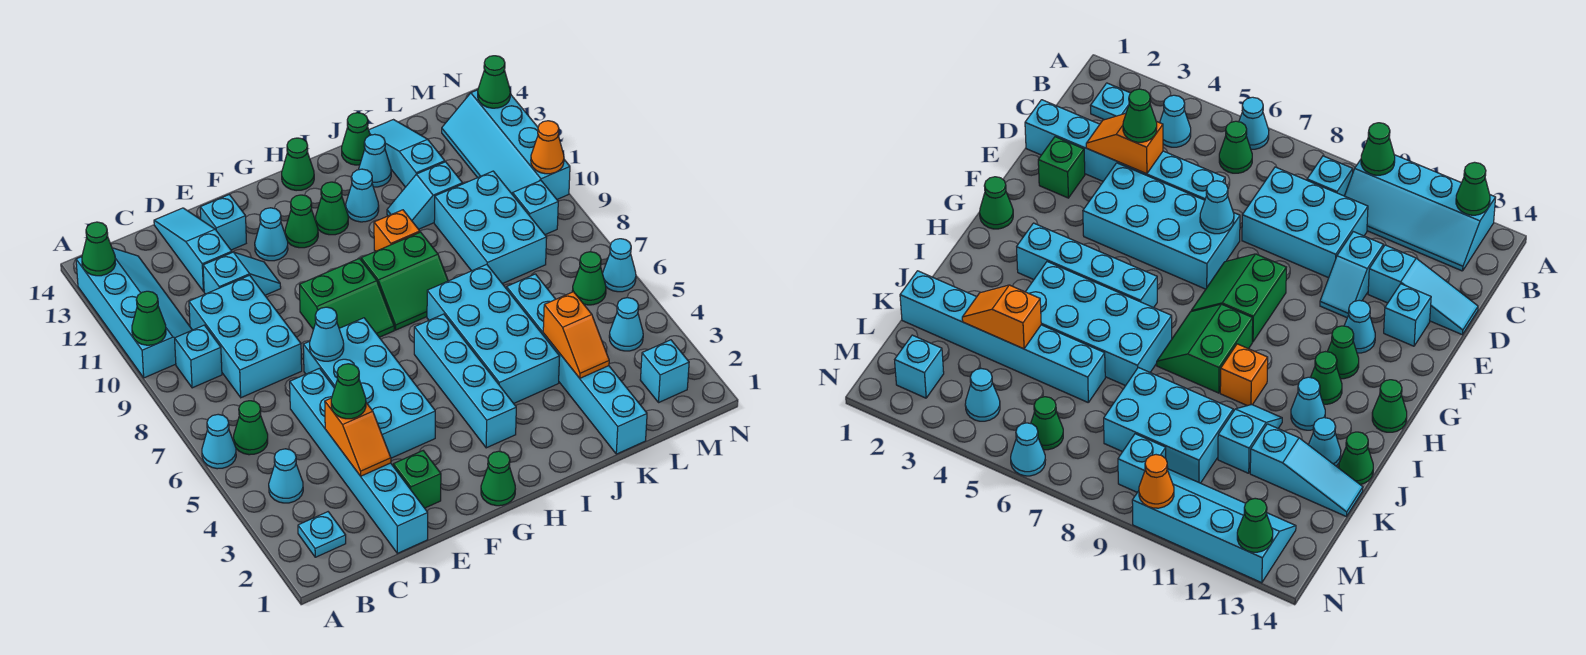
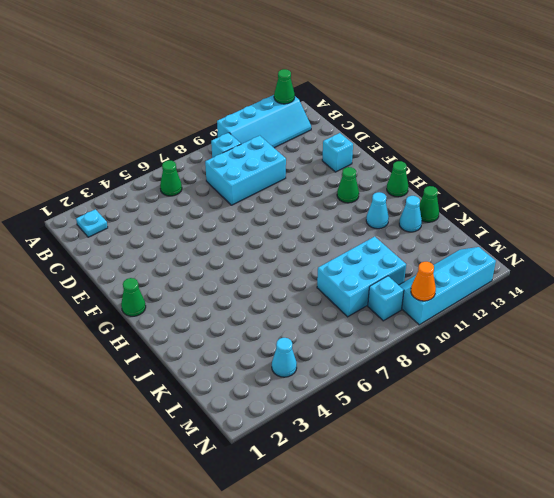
none -> cyan 1x1 cone [202,414,236,469]
none -> cyan 1x1 cone [269,449,303,503]
none -> cyan 1x6 brick [290,368,428,553]
none -> cyan 1x2 slope [203,252,281,295]

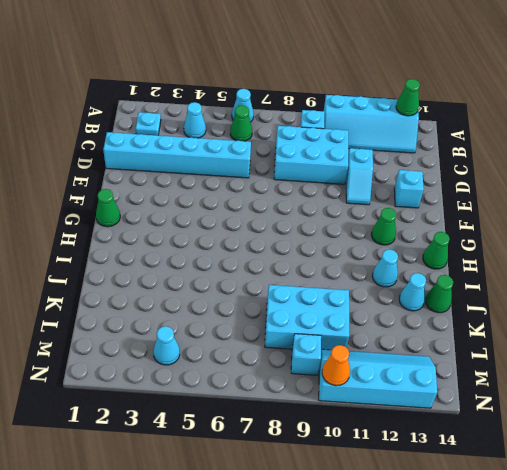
none -> cyan 1x3 slope [154,208,232,292]
none -> green 1x1 brick [393,451,441,508]
none -> cyan 2x4 brick [303,318,435,458]
none -> green 2x2 slope [300,259,394,337]

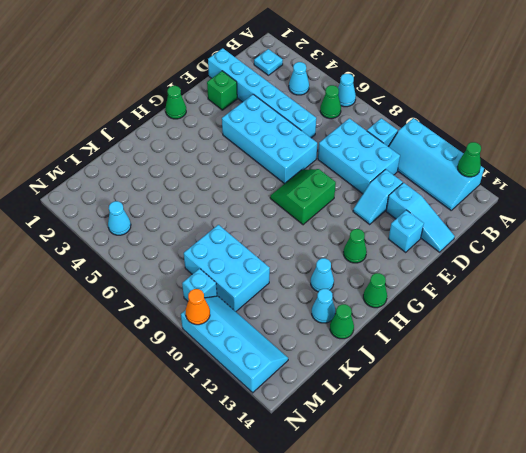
none -> cyan 1x1 cone [255,208,288,261]
none -> cyan 1x4 brick [414,314,516,448]
none -> green 2x2 slope [361,232,448,330]
none -> green 1x1 cone [316,182,348,235]

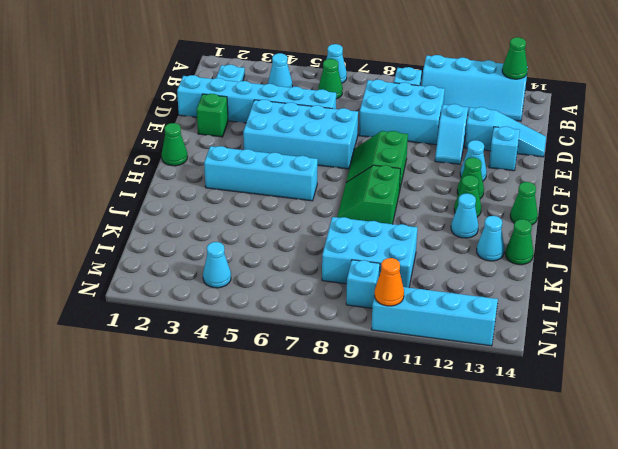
none -> cyan 2x4 brick [427,264,560,403]
none -> orange 1x1 brick [374,210,420,251]
none -> cyan 1x2 slope [387,162,462,229]
none -> cyan 1x6 brick [506,274,647,454]

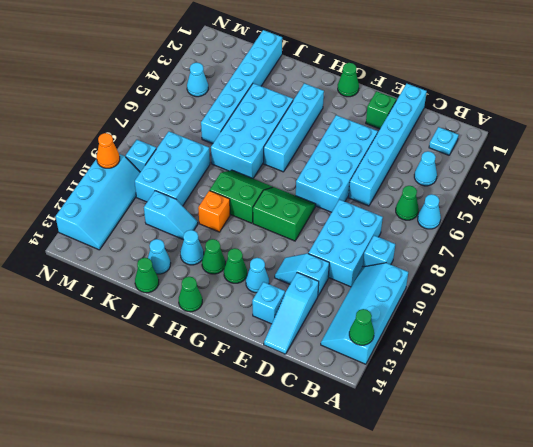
none -> cyan 1x3 slope [369,120,445,187]
none -> cyan 1x1 brick [640,340,689,402]
none -> green 1x1 cone [572,252,606,305]
none -> cyan 1x1 cone [603,239,636,292]

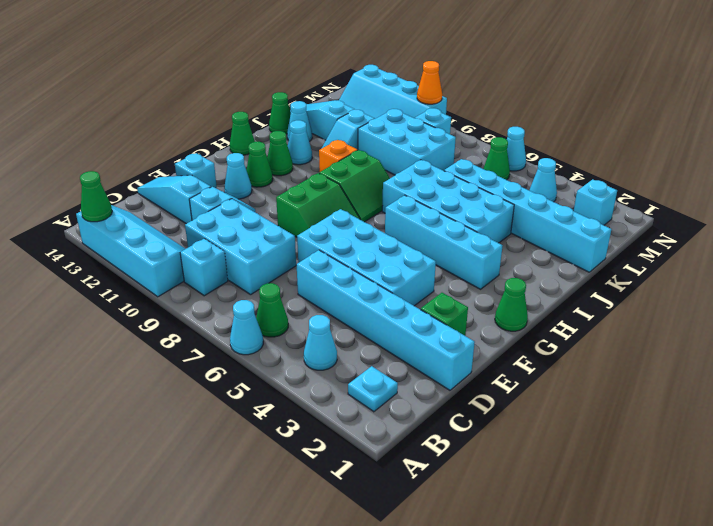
none -> green 1x1 cone [132,291,166,345]
none -> orange 1x2 slope [325,398,391,476]
none -> cyan 1x1 cone [310,307,344,361]
none -> orange 1x2 slope [543,292,609,378]

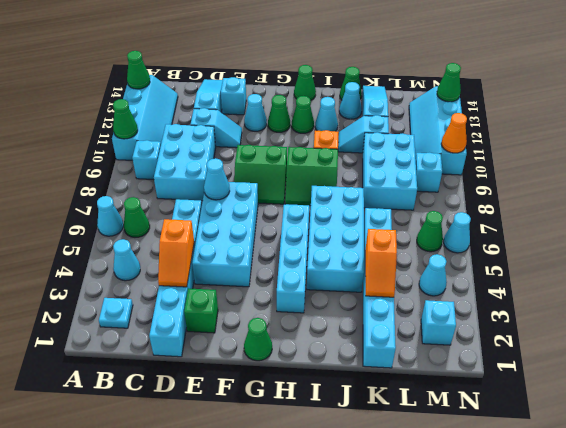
none -> green 1x1 cone [331,364,366,419]

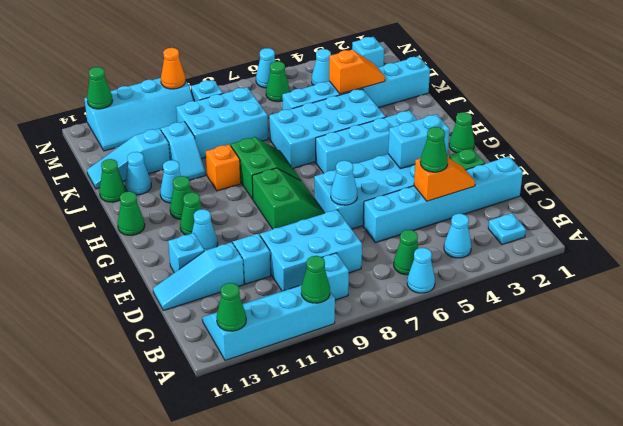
cyan 1x2 brick [388,114,449,169] -> none

